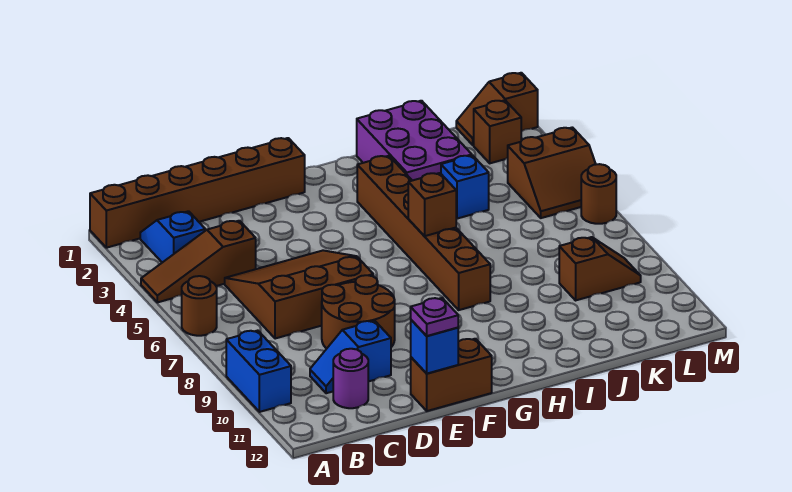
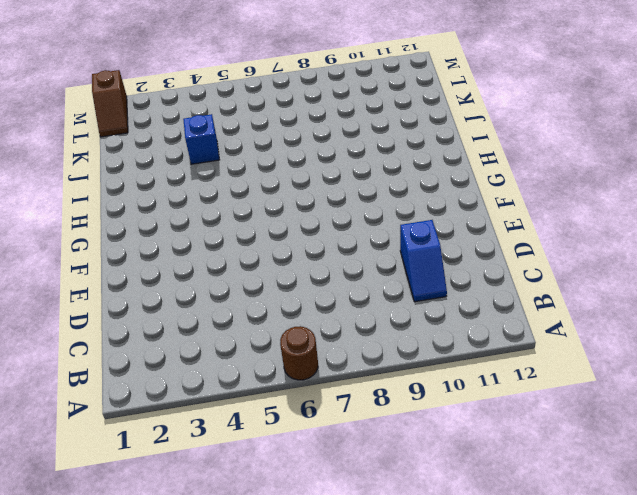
none -> brown 1x6 brick [90,138,305,248]
none -> brown 1x3 slope [141,221,256,302]
none -> blue 1x2 brick [226,331,291,412]

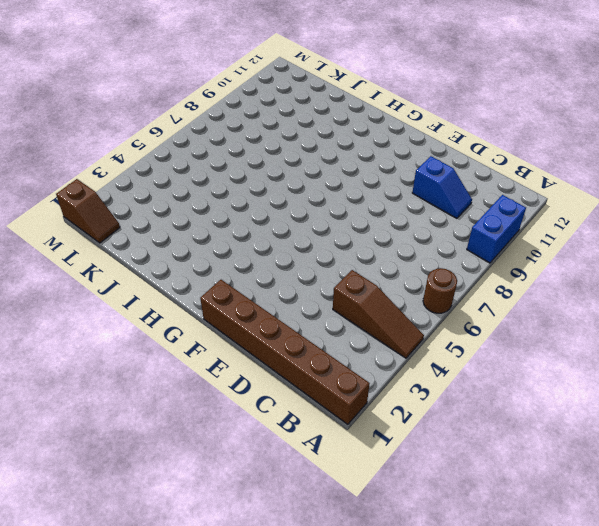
none -> blue 1x2 slope [140,211,205,263]
none -> brown 3x3 slope [225,250,373,339]
none -> purple 1x1 round brick [333,349,368,408]

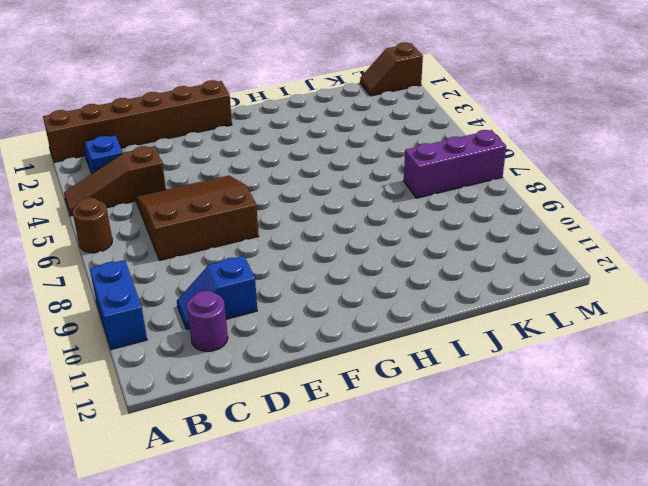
purple 1x3 brick [404,130,506,198] -> none
none -> brown 2x2 round brick [322,275,395,349]
none -> brown 1x2 brick [411,339,492,411]
none -> brown 1x6 brick [357,156,490,310]

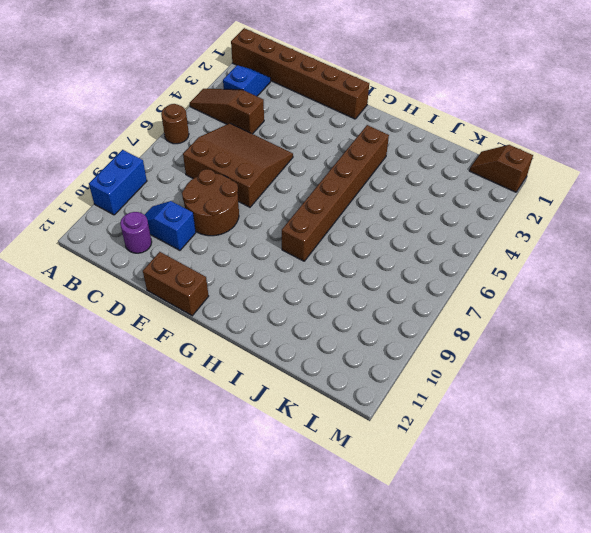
none -> purple 2x3 brick [357,101,472,181]
none -> blue 1x1 brick [441,155,489,219]
none -> brown 1x2 slope [559,237,641,300]

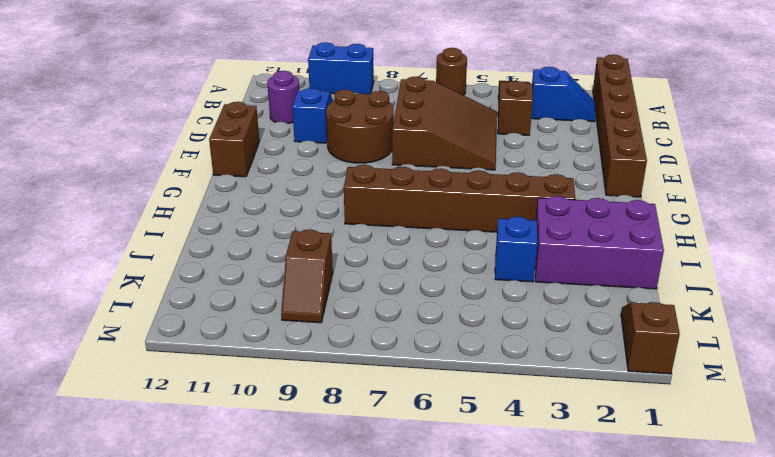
none -> brown 1x1 brick [474,100,521,163]
none -> brown 2x2 slope [508,127,596,218]
none -> brown 1x1 round brick [581,164,616,224]

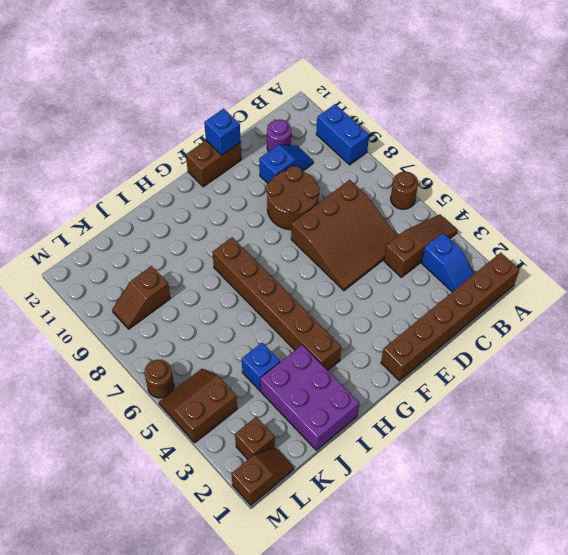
none -> brown 1x1 brick [408,173,456,236]
none -> purple 1x1 plate [411,298,458,336]

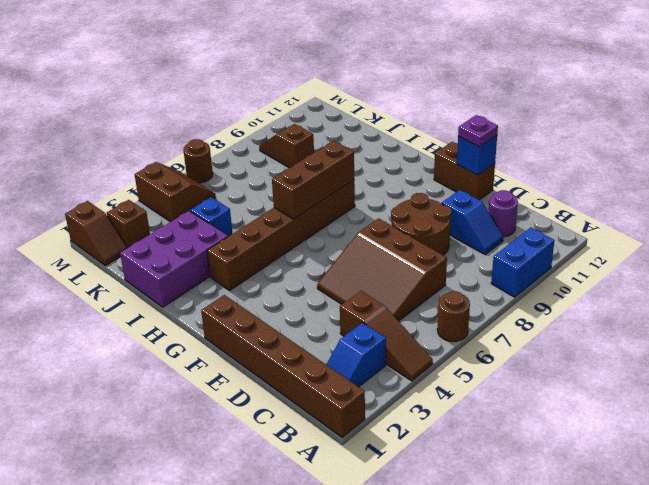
brown 1x3 brick [272,141,354,219] -> brown 1x1 brick [408,173,456,236]

